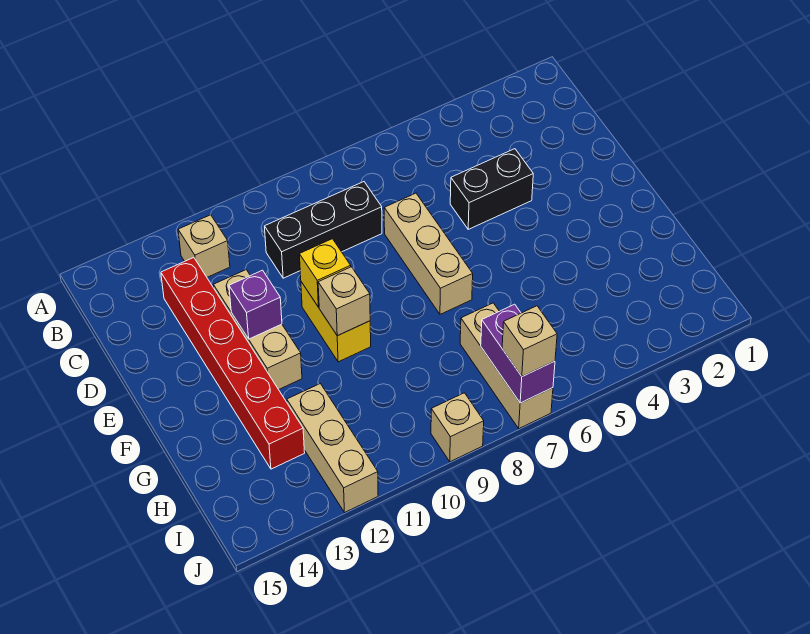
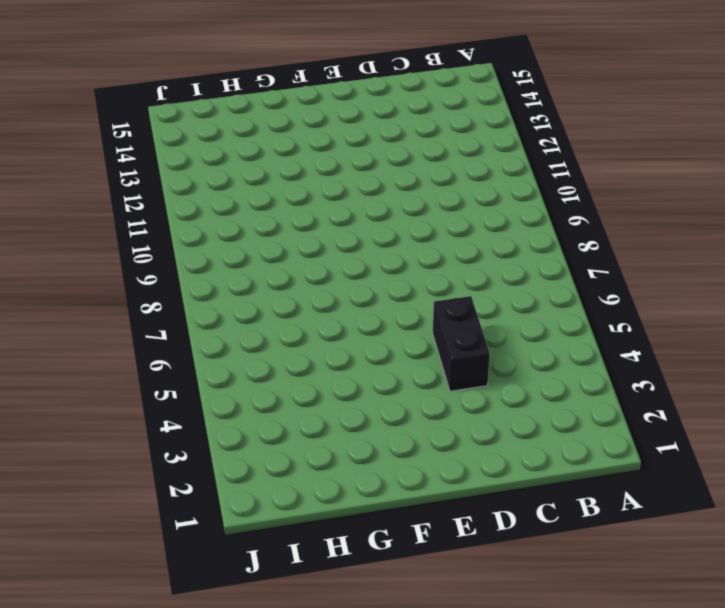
none -> tan 1x1 brick [178,215,230,277]
none -> black 1x3 brick [264,182,382,278]
none -> red 1x6 brick [161,258,305,469]

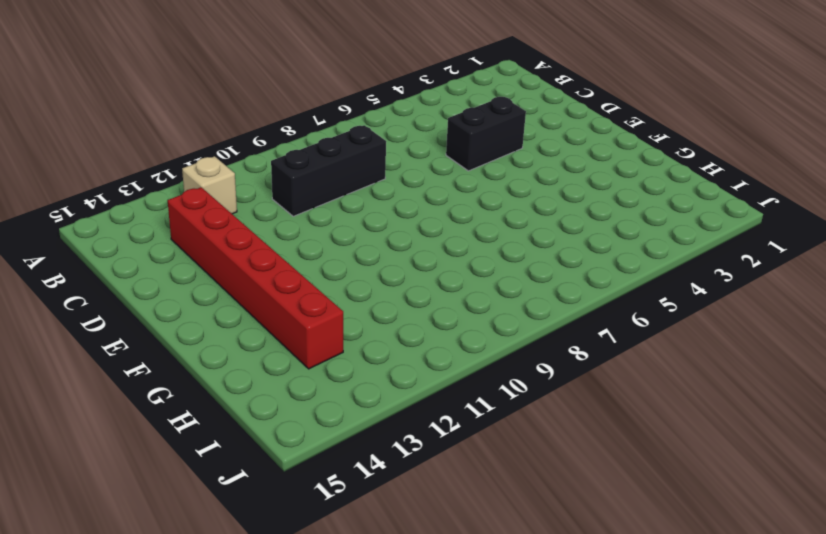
none -> tan 1x3 brick [384,193,473,314]
none -> tan 1x3 brick [213,270,302,390]
none -> yellow 1x2 brick [301,282,371,362]

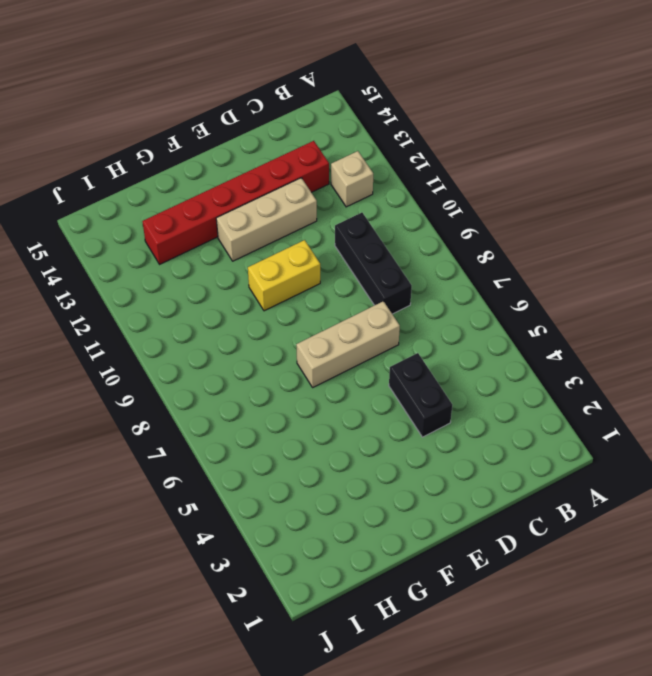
none -> tan 1x3 brick [460,303,553,428]
none -> tan 1x3 brick [287,384,378,513]
none -> tan 1x1 brick [431,393,484,462]

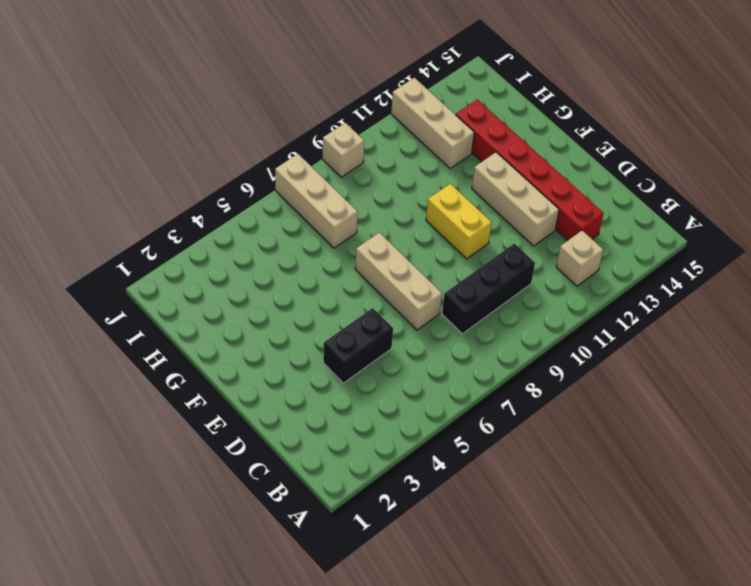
none -> yellow 1x1 brick [299,239,351,307]
none -> purple 1x1 brick [229,270,282,339]
none -> tan 1x1 brick [318,267,370,336]

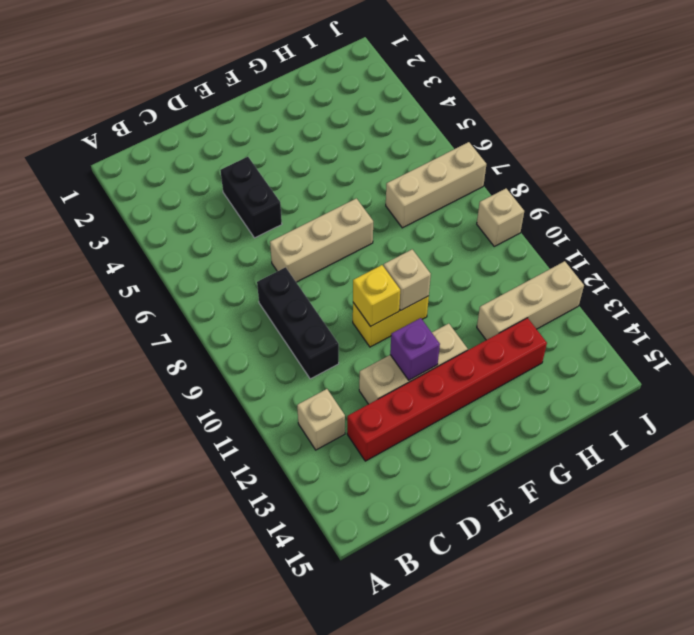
none -> purple 1x2 brick [481,304,555,403]
none -> tan 1x1 brick [502,306,557,376]

